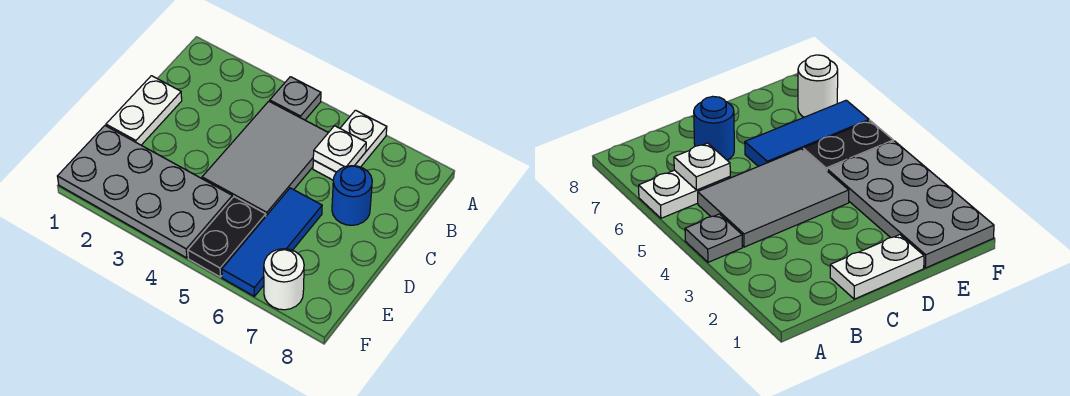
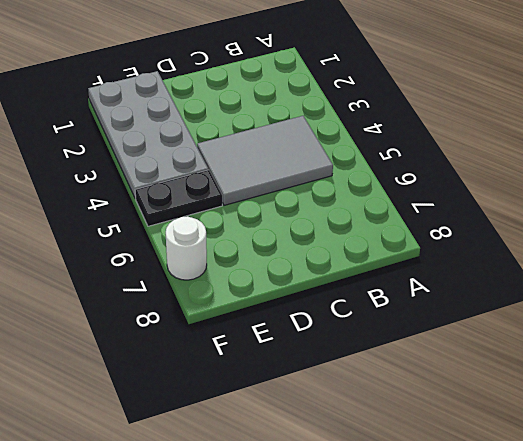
none -> grey 1x1 plate [270,77,321,120]
none -> white 1x2 plate [313,110,387,180]

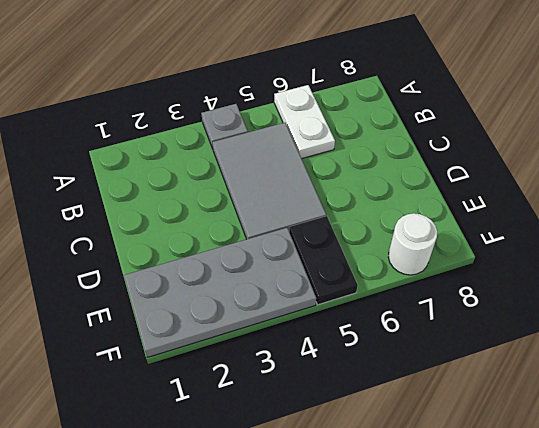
none -> white 1x2 plate [106,76,182,145]
none -> blue 1x1 round brick [332,166,372,225]

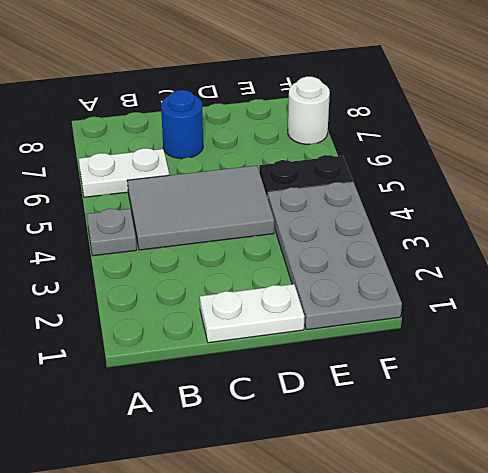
none -> blue 1x3 tile [222,188,322,296]
none -> white 1x1 plate [313,126,366,172]

